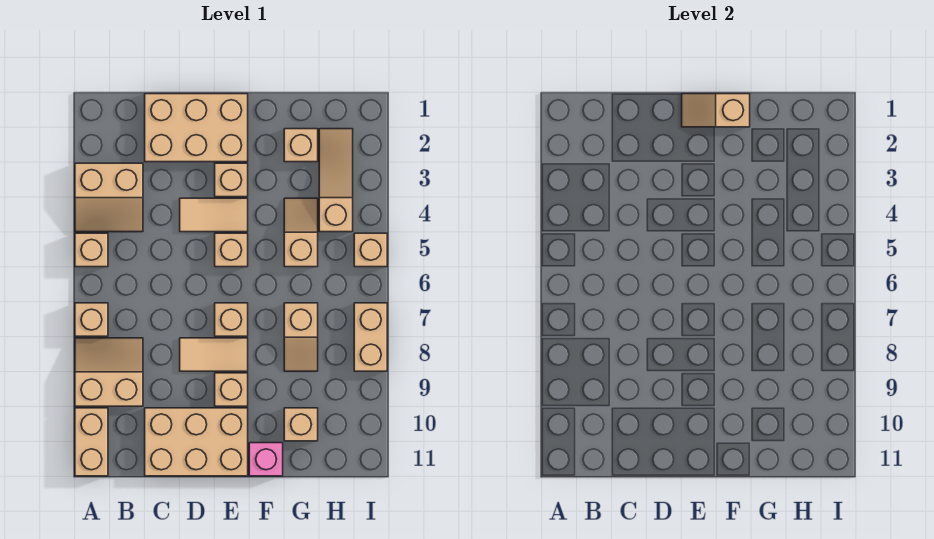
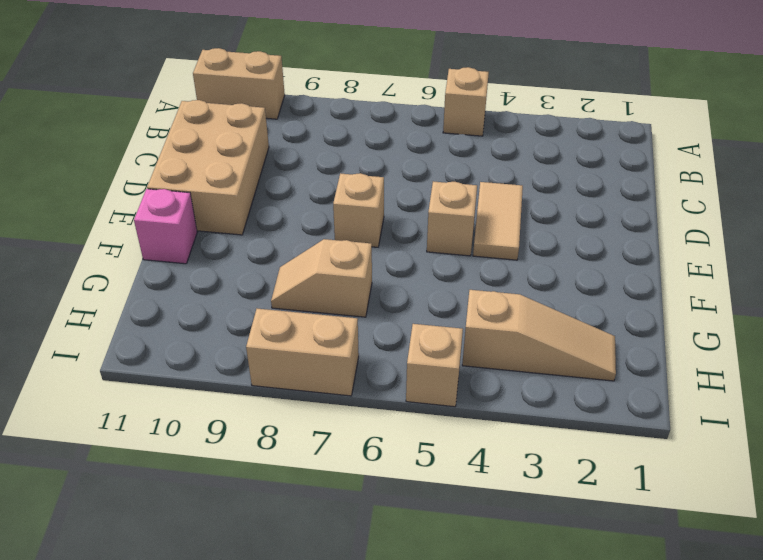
none -> tan 2x2 slope [75,163,143,232]
none -> tan 1x1 brick [75,303,108,336]
none -> tan 2x2 slope [75,338,143,406]

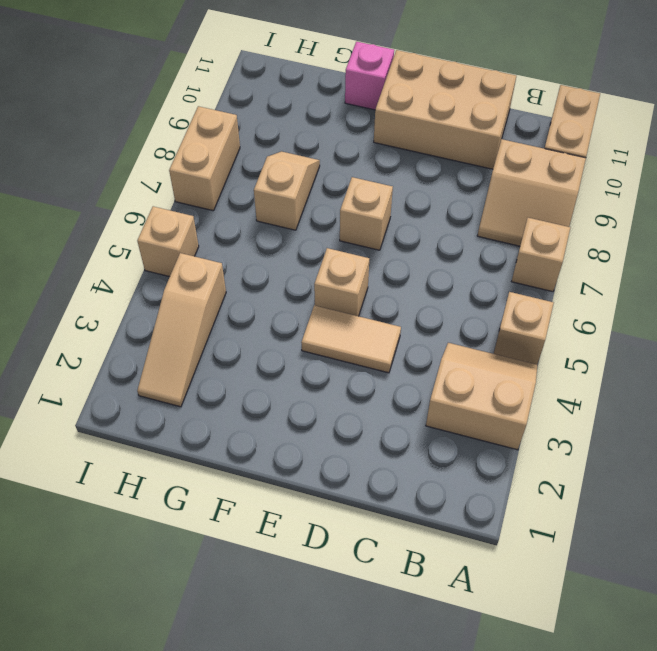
none -> tan 2x3 brick [145,94,248,162]
none -> tan 1x2 tile [180,338,248,371]
none -> tan 1x1 brick [215,163,248,197]

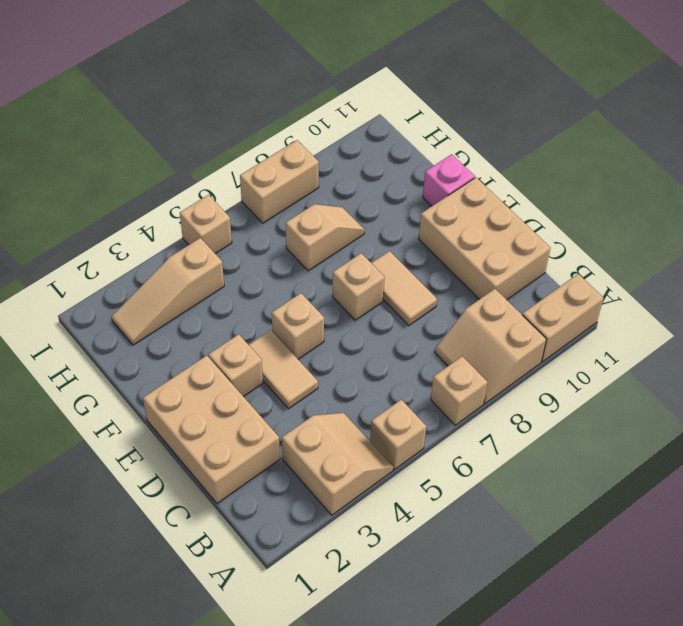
none -> tan 1x1 brick [215,373,248,406]
none -> tan 1x1 brick [284,129,318,162]
none -> tan 1x2 slope [284,198,318,267]

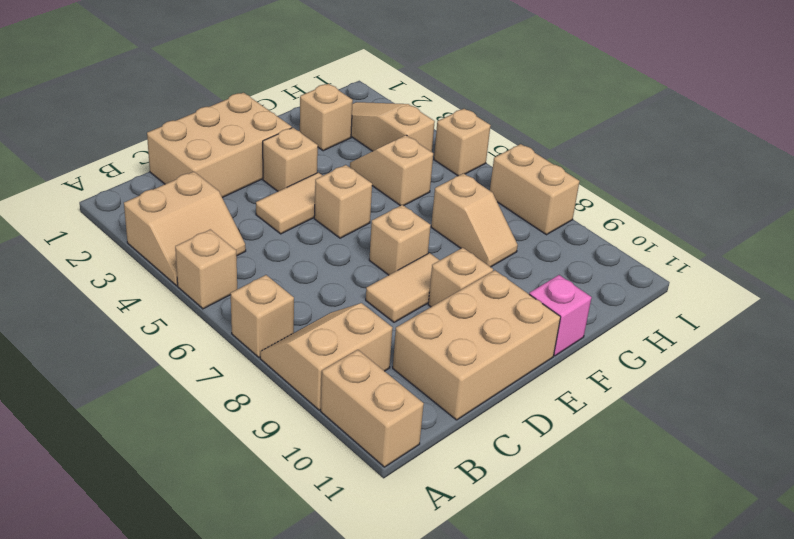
none -> tan 1x1 brick [284,408,318,441]
none -> tan 1x2 slope [682,94,750,127]

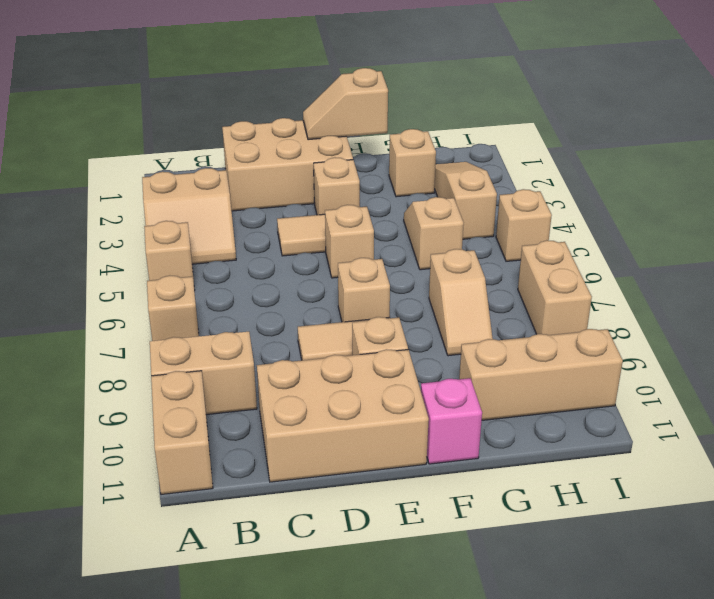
tan 1x3 brick [459,329,623,420] -> tan 1x1 brick [284,408,318,441]

